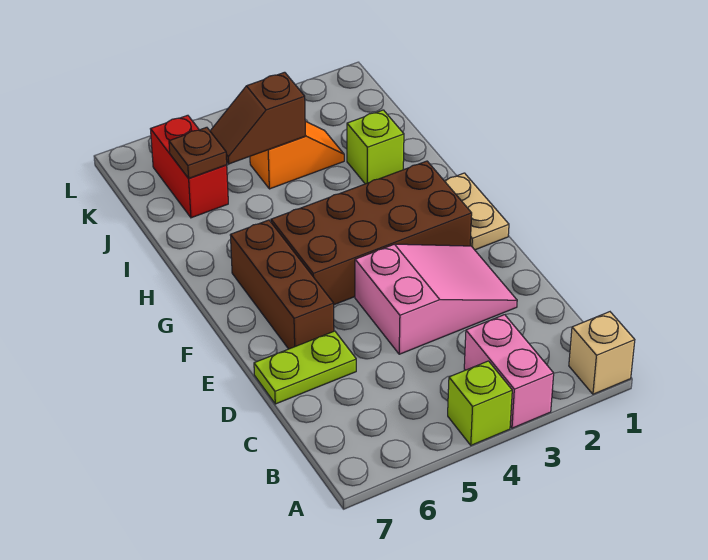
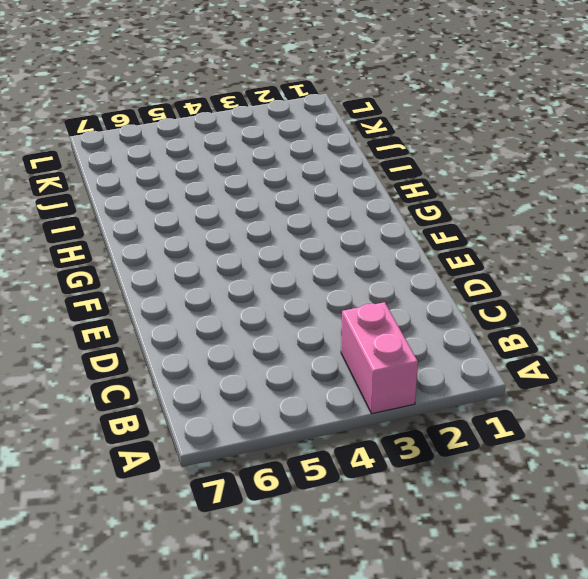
none -> tan 1x1 brick [569,312,635,394]
none -> lime 1x1 brick [448,361,512,445]
none -> pink 2x3 slope [355,244,517,354]

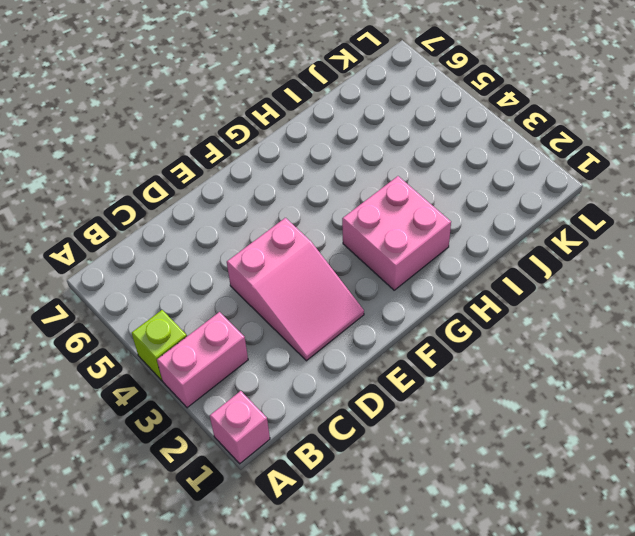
pink 1x1 brick [210,391,270,464] -> tan 1x1 brick [569,312,635,394]
pink 2x2 brick [342,176,451,290] -> brown 2x4 brick [271,161,472,305]
none -> lime 1x2 plate [254,331,356,404]
none -> brown 1x3 brick [230,220,334,349]
none -> tan 1x2 plate [444,173,509,250]

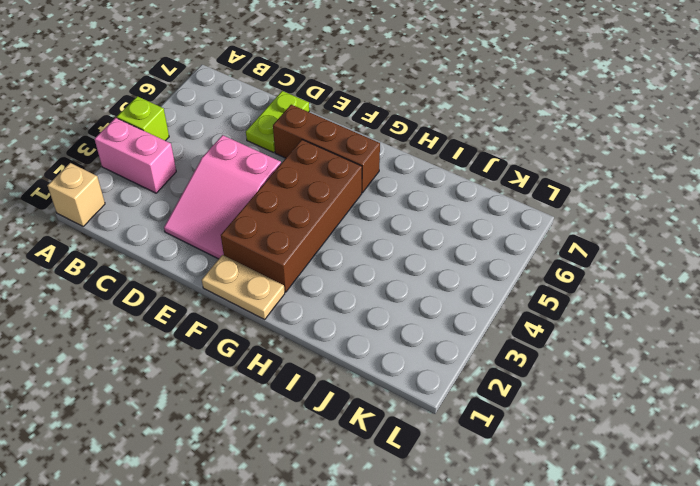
none -> lime 1x1 brick [347,110,404,184]
none -> orange 1x2 slope [250,121,344,189]
none -> red 1x2 brick [151,115,228,218]

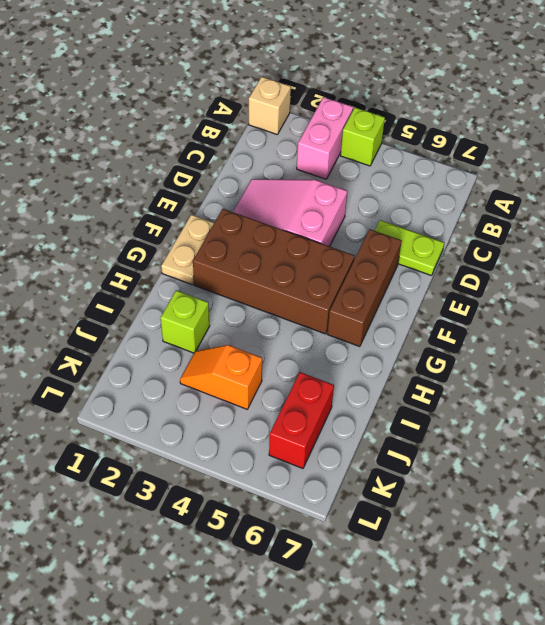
none -> brown 1x2 slope [210,72,305,164]
none -> brown 1x1 plate [169,127,227,178]

